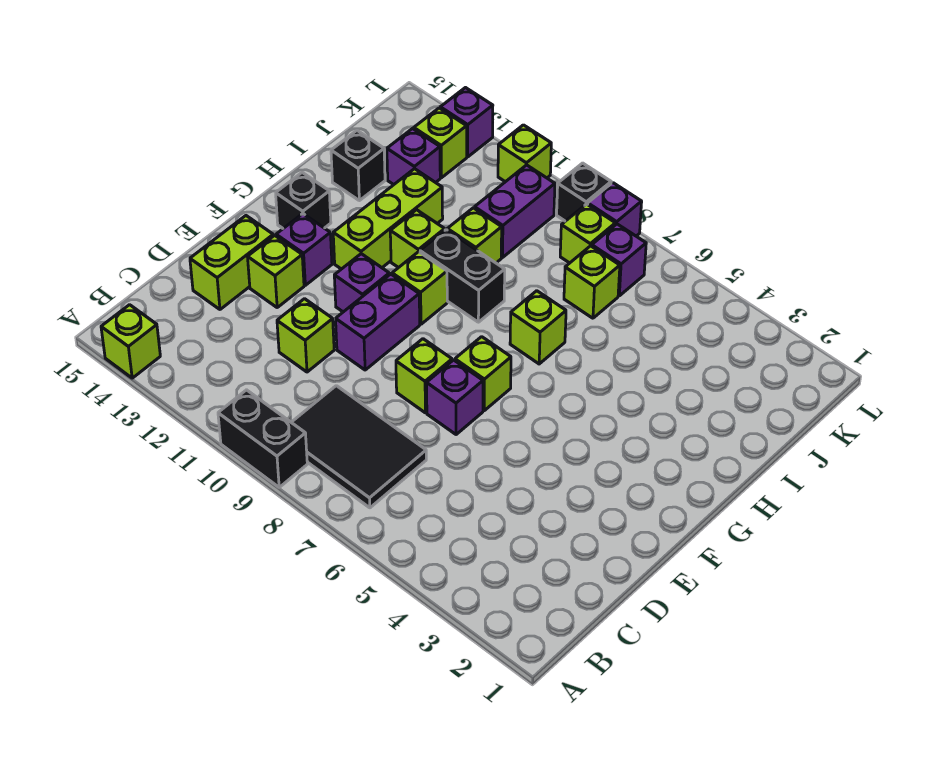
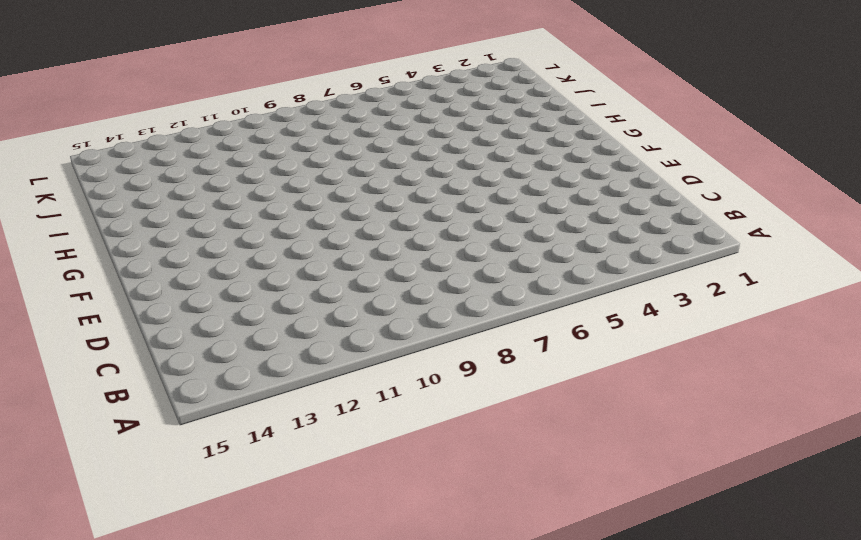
none -> black 1x2 brick [218,390,307,487]
none -> lime 1x1 brick [101,305,160,378]
none -> black 2x3 tile [291,386,426,508]
none -> lime 1x1 brick [277,299,334,372]

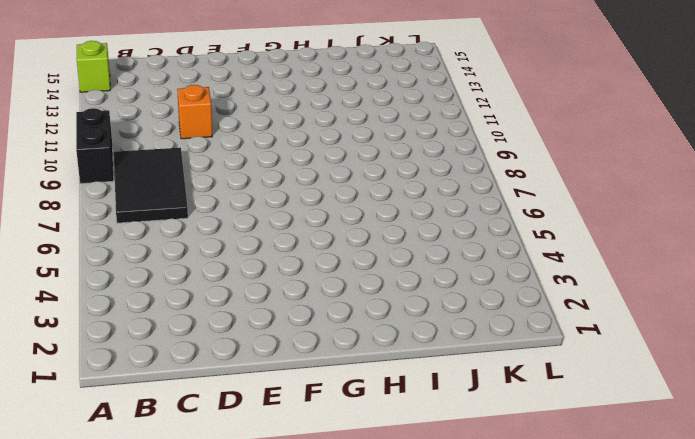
orange 1x1 brick [177,85,212,139] -> lime 1x1 brick [277,299,334,372]
none -> lime 1x2 brick [190,216,273,309]
none -> purple 1x1 brick [427,360,483,435]
none -> lime 1x1 brick [396,339,452,413]
none -> purple 1x2 brick [336,274,420,370]

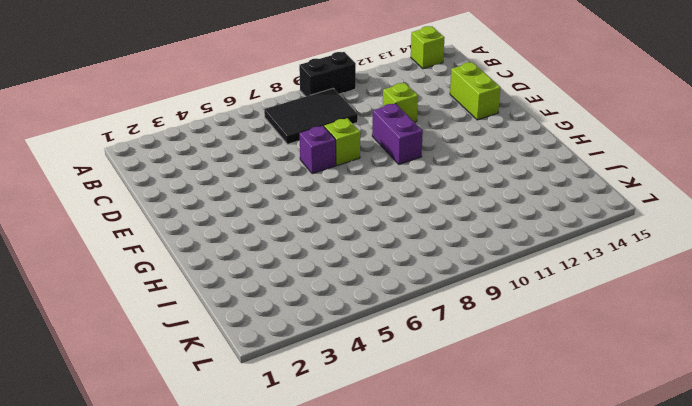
none -> lime 1x1 brick [248,235,304,307]
none -> lime 1x1 brick [455,337,511,411]
none -> purple 1x1 brick [334,254,389,312]
none -> purple 1x1 brick [276,214,332,285]

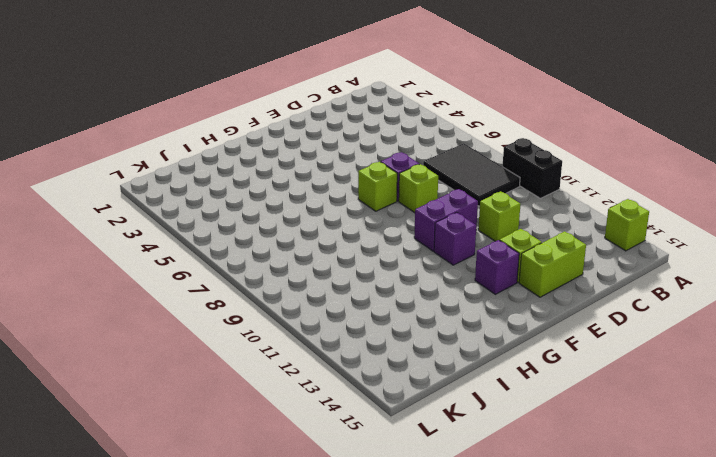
none -> lime 1x1 brick [392,252,447,324]
none -> lime 1x3 brick [333,169,443,269]
none -> black 1x1 brick [276,173,331,228]
none -> lime 1x1 brick [510,291,566,364]

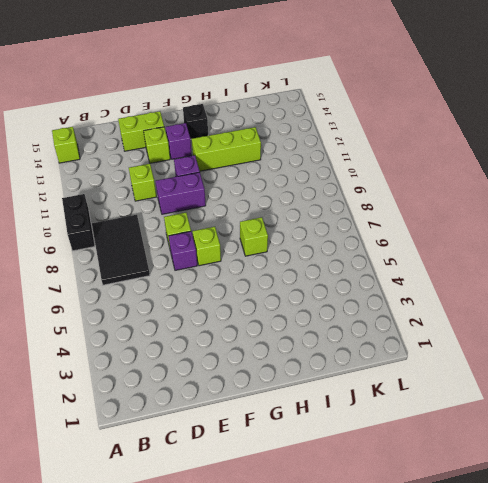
none -> lime 1x1 brick [392,252,447,324]
none -> black 1x2 brick [420,230,505,322]
none -> lime 1x1 brick [390,210,445,268]
none -> lime 1x1 brick [447,208,502,263]

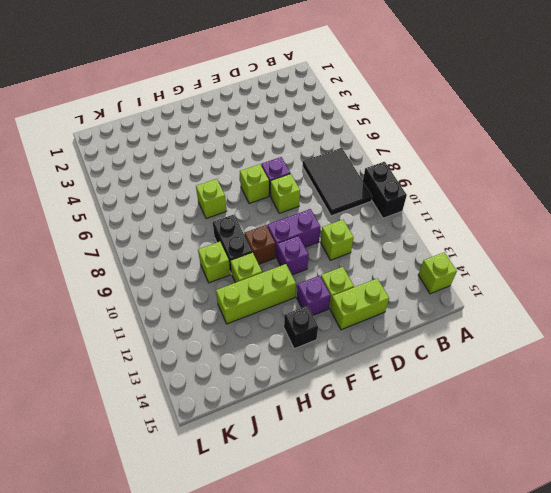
brown 1x1 brick [244,225,275,264] -> lime 1x1 brick [392,252,447,324]
none -> black 1x1 brick [331,131,385,201]
none -> lime 1x1 brick [564,246,620,318]
none -> purple 1x2 brick [475,165,555,258]
none -> purple 1x1 brick [387,129,440,185]

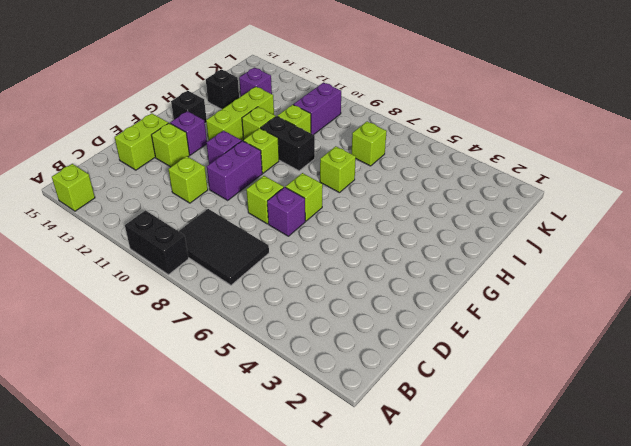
none -> purple 1x1 brick [592,224,646,296]
none -> lime 1x1 brick [560,204,615,263]
none -> lime 1x1 brick [414,108,467,178]
none -> purple 1x1 brick [588,183,642,236]

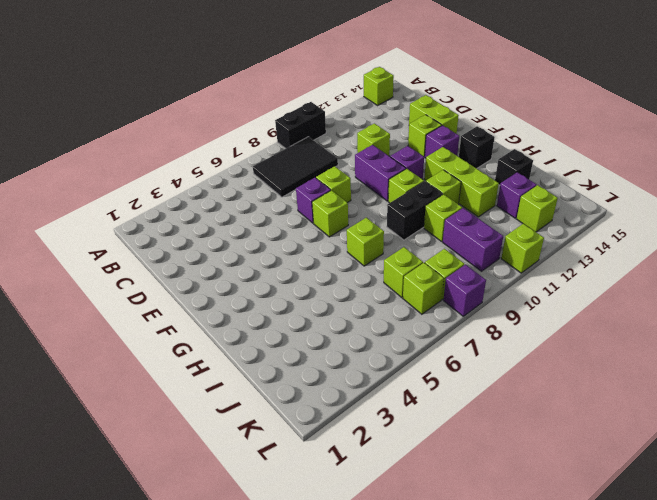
lime 1x1 brick [403,263,444,314] -> purple 1x1 brick [592,224,646,296]
none -> black 1x1 brick [557,163,611,221]
none -> purple 1x1 brick [440,88,493,157]

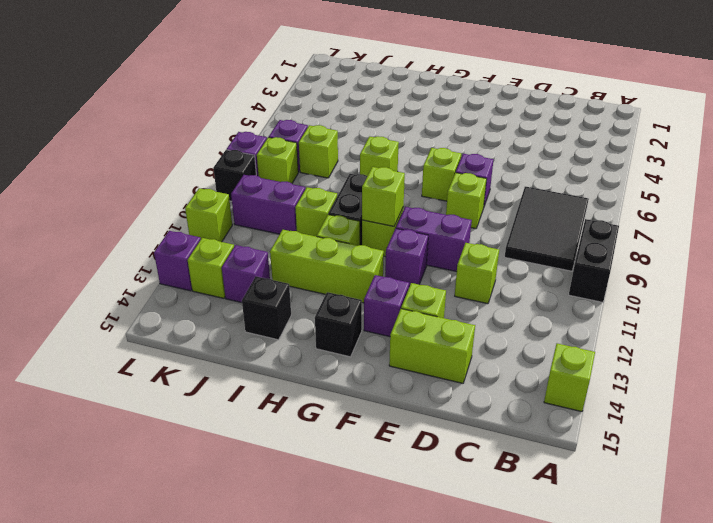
lime 1x1 brick [362,167,405,226] -> none

